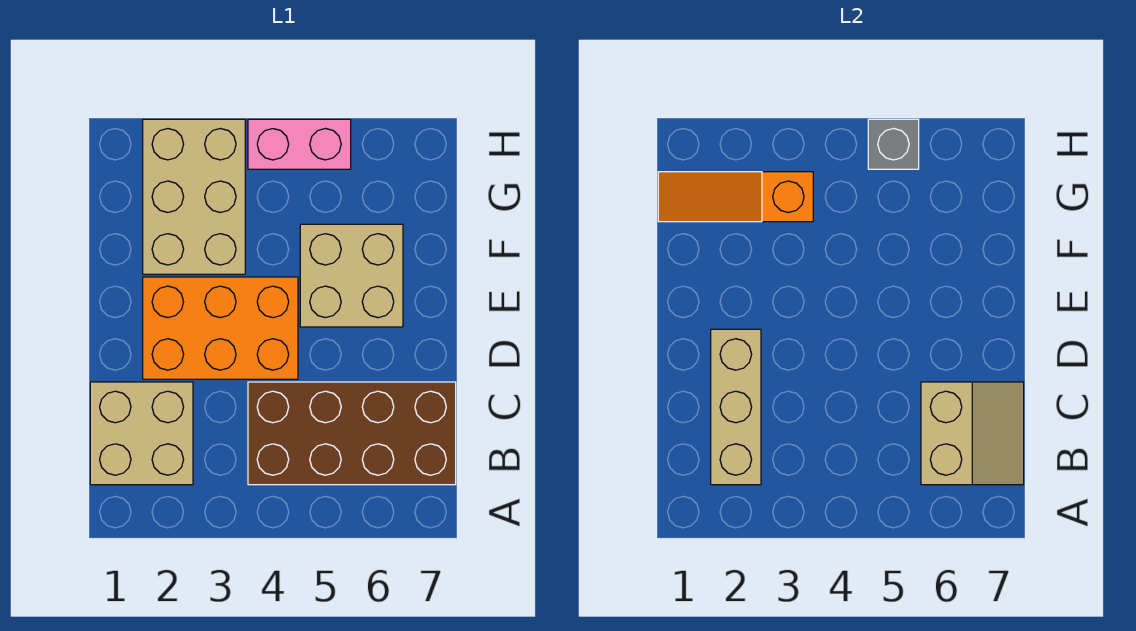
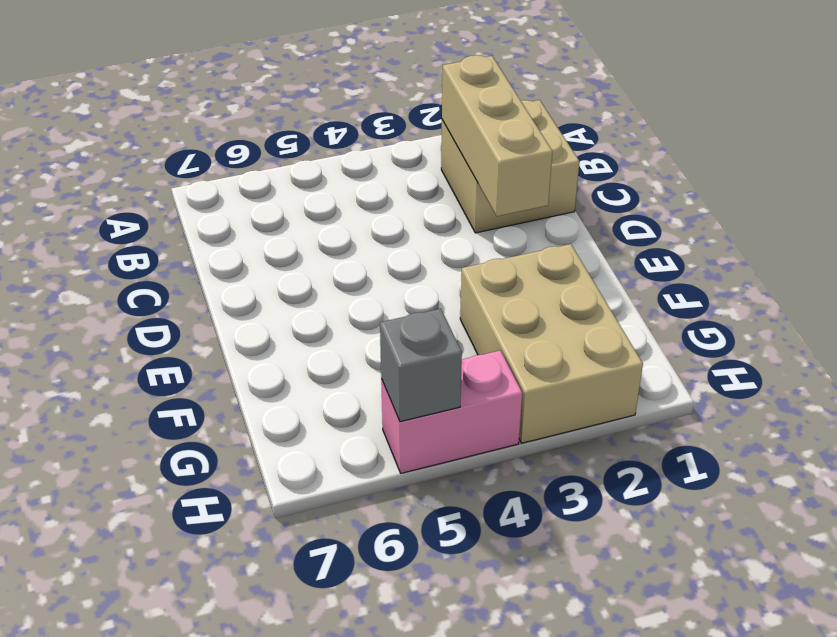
none -> brown 2x4 brick [248,382,456,485]
none -> orange 2x3 brick [143,277,298,379]

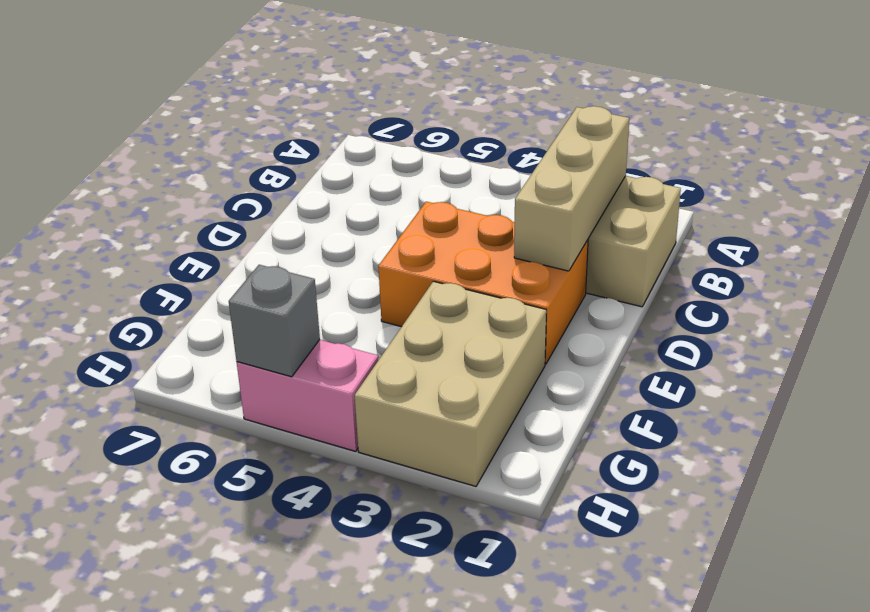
none -> brown 2x4 brick [248,382,456,485]
none -> tan 2x2 brick [300,224,403,327]

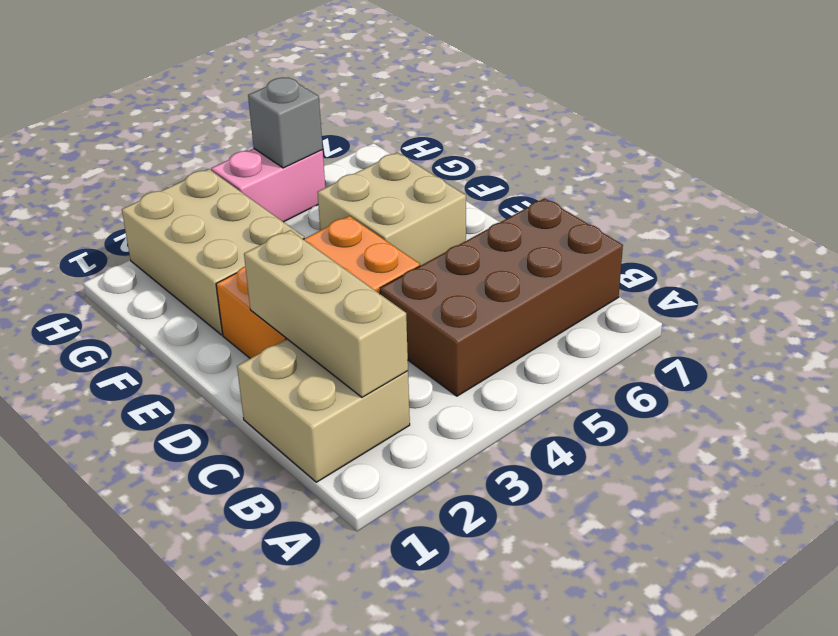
none -> tan 2x2 slope [921,382,1024,485]
none -> orange 1x3 slope [658,172,813,222]

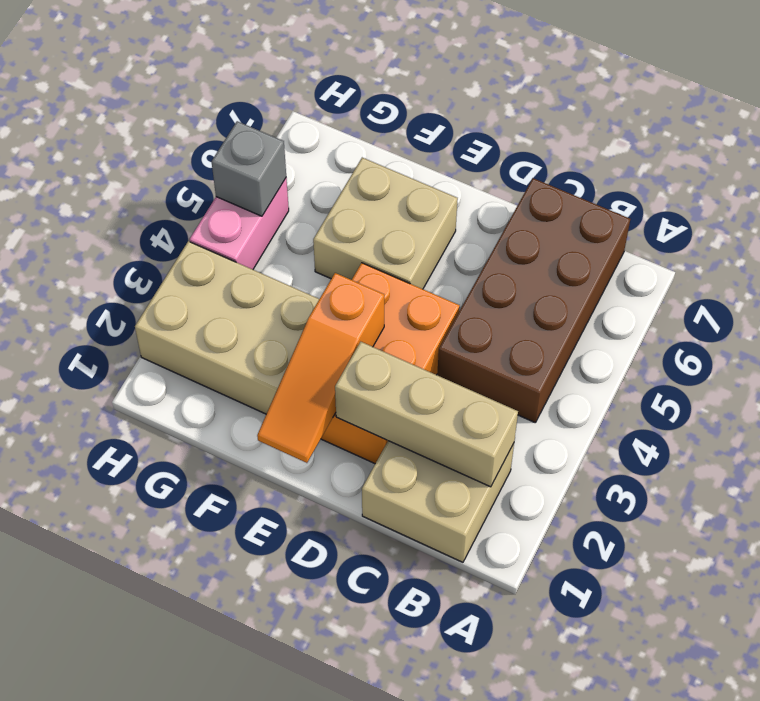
orange 1x3 slope [257,273,384,463] -> orange 1x3 slope moved to [658,172,813,222]
none -> tan 2x2 slope [921,382,1024,485]

